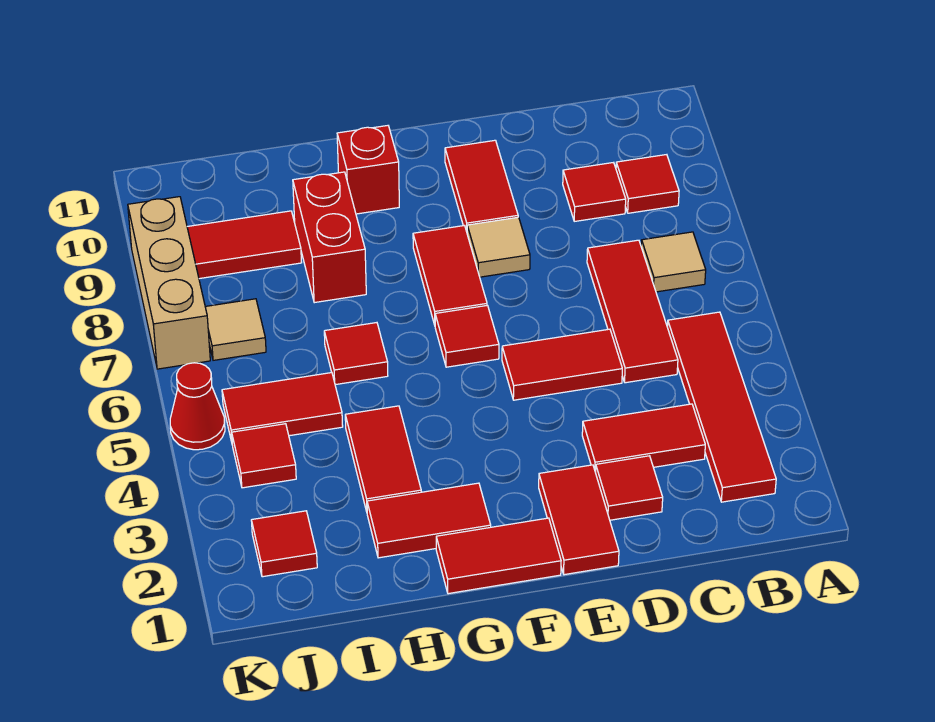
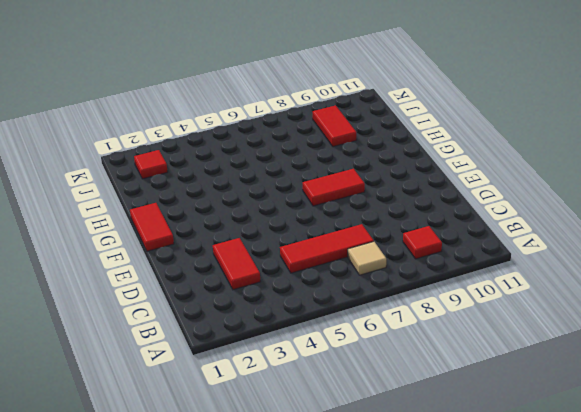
none -> red 1x4 tile [667,312,776,502]
none -> red 1x1 tile [563,162,626,221]
none -> red 1x1 tile [595,456,663,520]

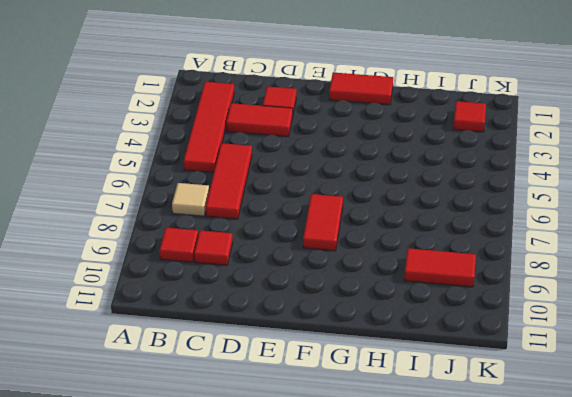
none -> red 1x2 tile [502,329,622,400]
none -> red 1x2 tile [539,465,619,575]
none -> tan 1x1 tile [467,217,530,277]

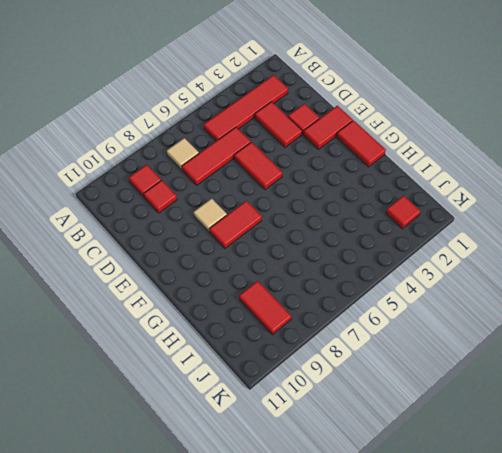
none -> red 1x2 tile [445,140,518,231]
none -> red 1x1 tile [435,305,499,367]
none -> red 1x2 tile [367,483,491,558]

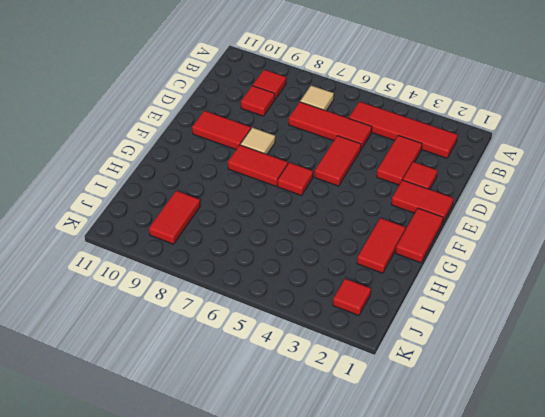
none -> red 1x1 brick [337,126,399,214]
none -> red 1x2 tile [345,406,421,512]
none -> red 1x1 tile [324,323,388,385]

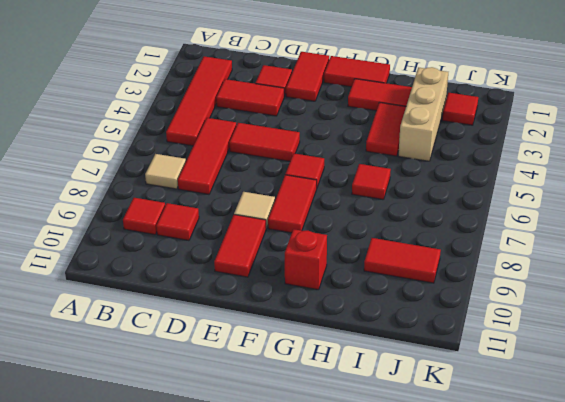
tan 1x3 brick [398,67,448,161] -> tan 1x3 brick moved to [128,197,210,369]
none -> red 1x2 brick [293,172,366,303]
none -> red 1x2 tile [222,373,343,442]
none -> red 1x1 tile [232,424,296,488]

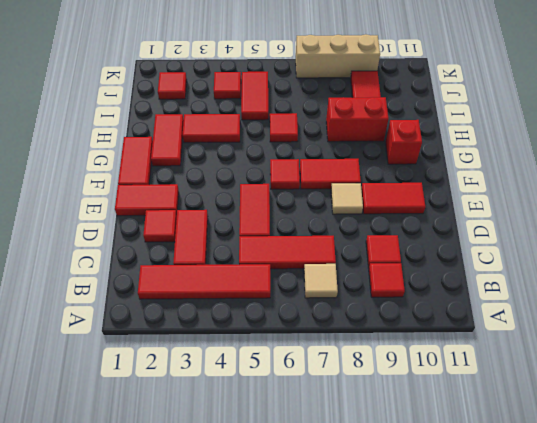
none -> tan 1x1 tile [205,299,266,360]
none -> red 1x1 cone [170,363,225,450]

